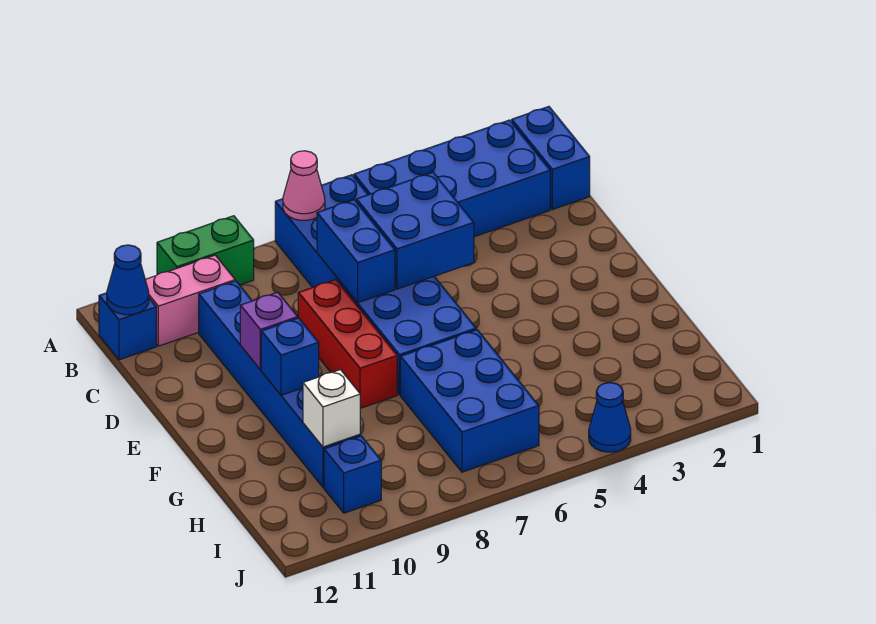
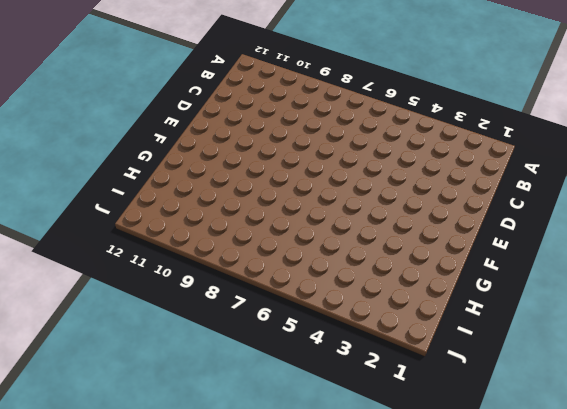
none -> blue 1x2 brick [512,106,590,210]
none -> blue 2x4 brick [354,120,550,237]
none -> blue 2x6 brick [275,175,476,395]

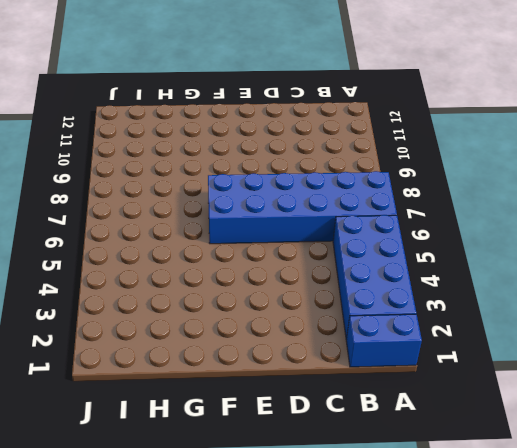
none -> green 1x2 brick [157,216,254,285]
none -> pink 1x2 brick [145,255,235,346]
none -> blue 1x1 brick [99,293,156,360]

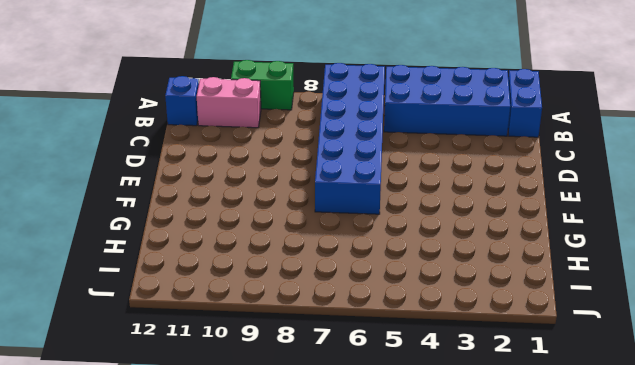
none -> blue 1x6 brick [199,281,360,487]
none -> red 1x3 brick [298,280,397,408]
none -> blue 2x3 brick [400,330,539,472]

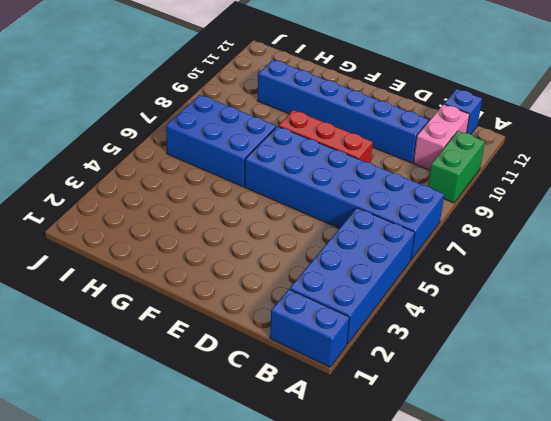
none -> blue 1x1 brick [324,436,381,513]
none -> blue 1x1 cone [589,383,631,452]
none -> pink 1x1 cone [283,151,325,220]

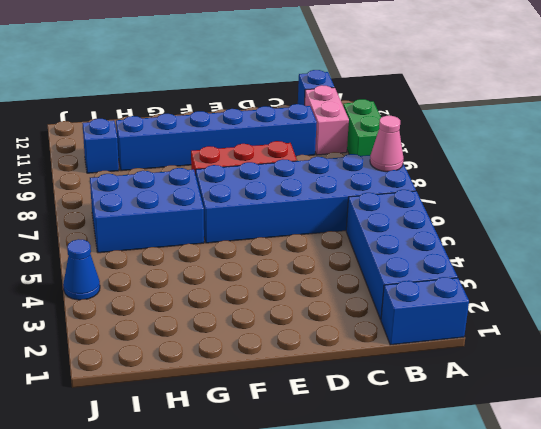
none -> blue 1x1 cone [107,245,149,315]
none -> blue 2x2 brick [356,172,474,289]
none -> blue 1x2 brick [317,200,395,303]

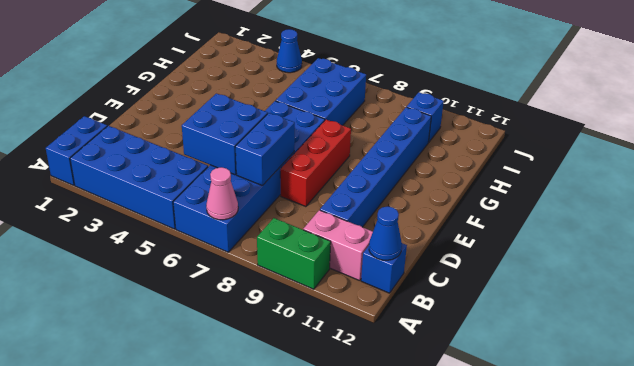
none -> purple 1x1 brick [240,292,298,370]
none -> blue 1x1 brick [261,318,319,395]
none -> white 1x1 brick [303,370,360,447]

